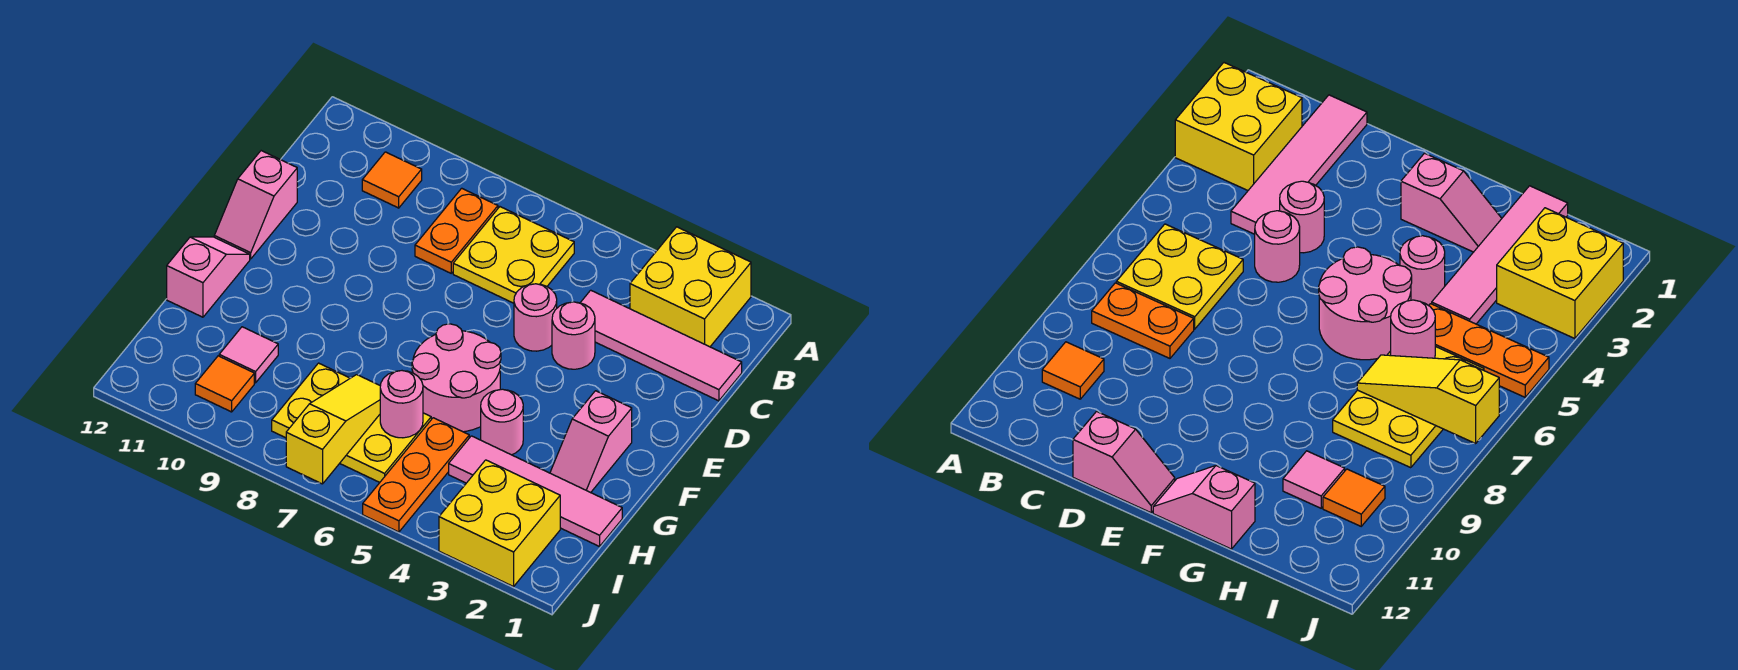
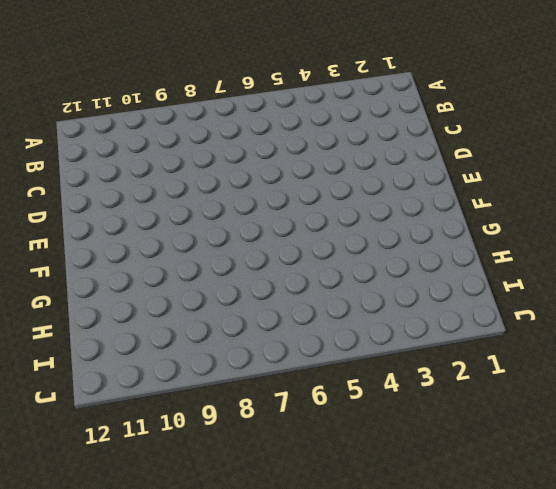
none -> yellow 2x2 brick [630,227,751,347]
none -> yellow 2x2 plate [453,207,574,303]
none -> orange 1x2 plate [415,188,498,273]

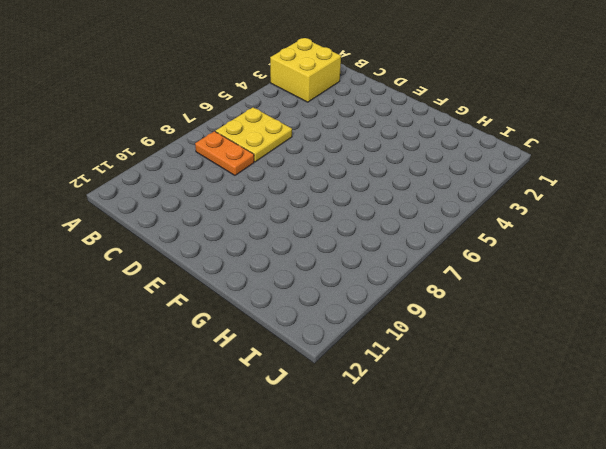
none -> orange 1x1 tile [362,152,422,208]
none -> pink 1x4 tile [580,290,742,401]
none -> pink 1x1 round brick [552,302,595,369]

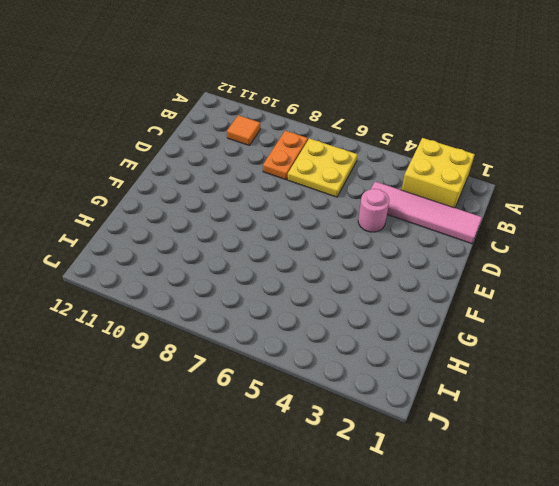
none -> pink 1x1 round brick [514,284,557,351]
none -> pink 1x2 slope [214,151,297,259]
none -> pink 1x2 slope [550,391,632,493]

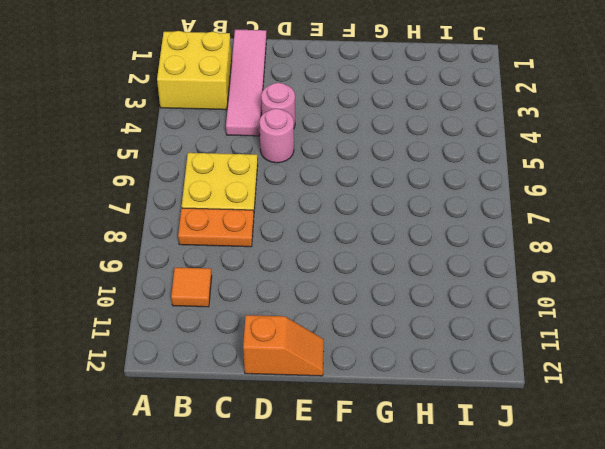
orange 1x2 slope [243,315,324,376] -> pink 1x2 slope [214,151,297,259]
none -> pink 1x2 slope [550,391,632,493]
none -> pink 2x2 round brick [412,324,501,432]
none -> pink 1x2 slope [167,237,250,317]

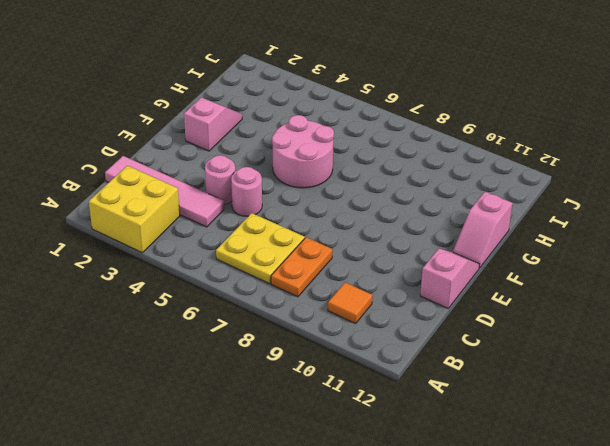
none -> pink 1x1 round brick [481,389,523,455]
none -> pink 1x4 tile [449,436,622,547]
none -> orange 1x3 plate [363,418,469,532]

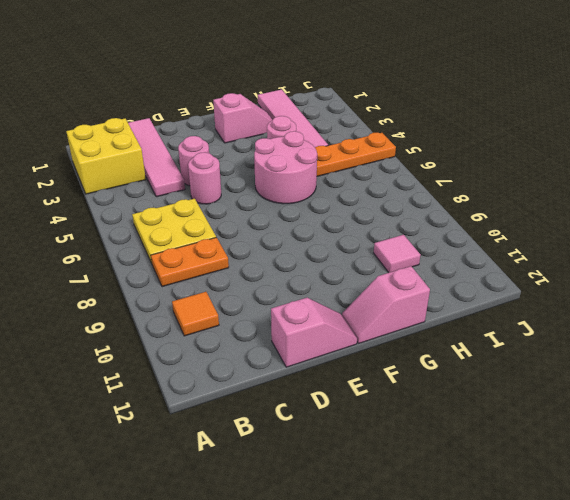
none -> yellow 2x3 plate [272,363,431,482]
none -> yellow 2x2 brick [439,460,560,587]
none -> orange 1x1 tile [195,356,254,412]

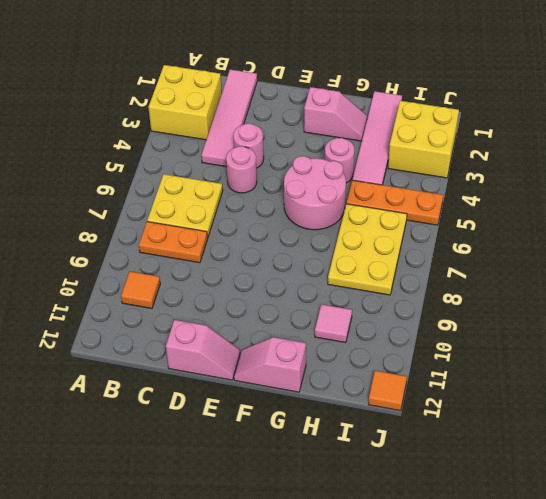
orange 1x1 tile [368,371,407,411] -> orange 1x1 tile moved to [195,356,254,412]
none -> pink 1x1 round brick [380,371,423,438]
none -> yellow 1x3 slope [286,375,380,484]

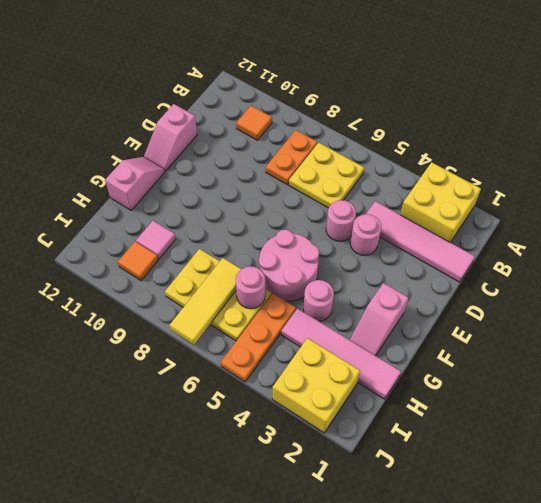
yellow 1x3 tile [170,258,241,344] -> yellow 1x3 slope [286,375,380,484]

